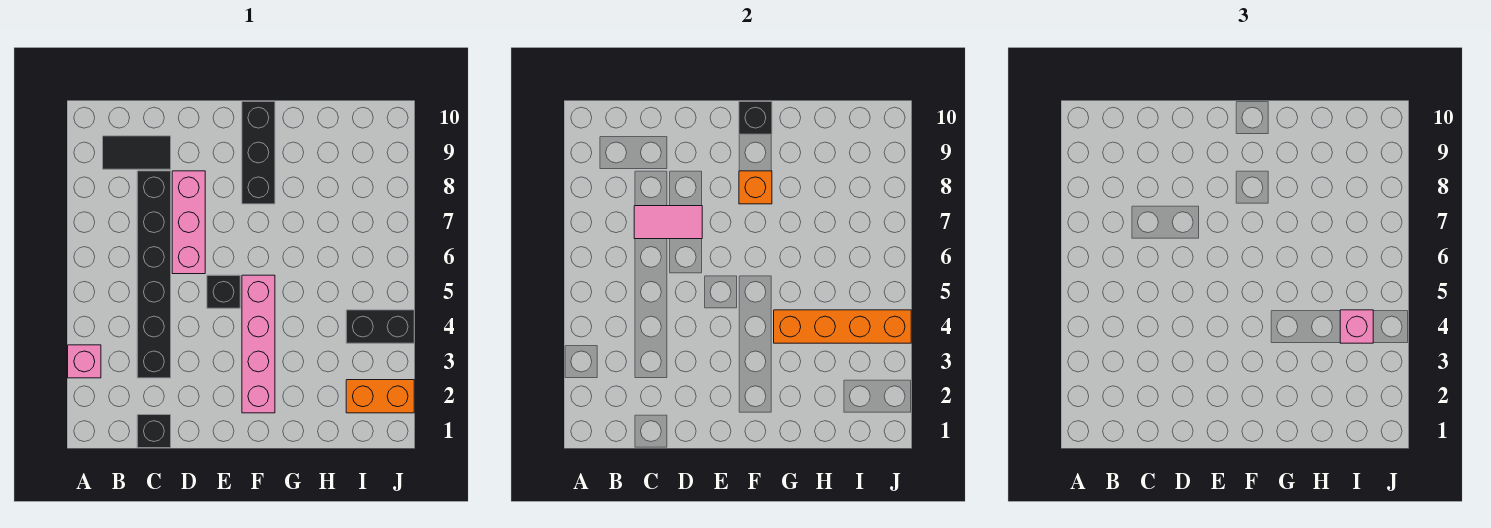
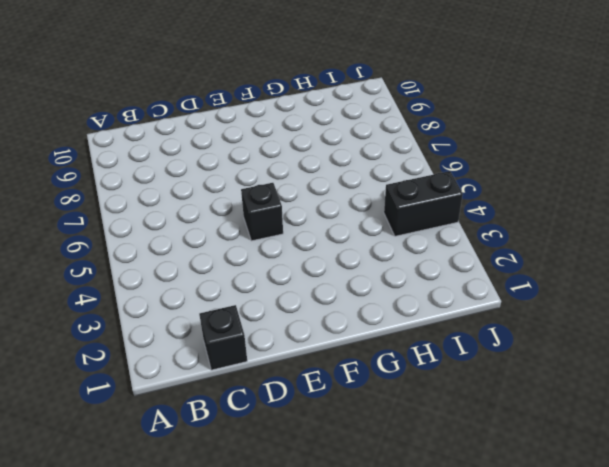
none -> pink 1x1 brick [68,345,101,378]
none -> black 1x2 tile [103,136,171,169]
none -> black 1x6 brick [137,171,171,378]

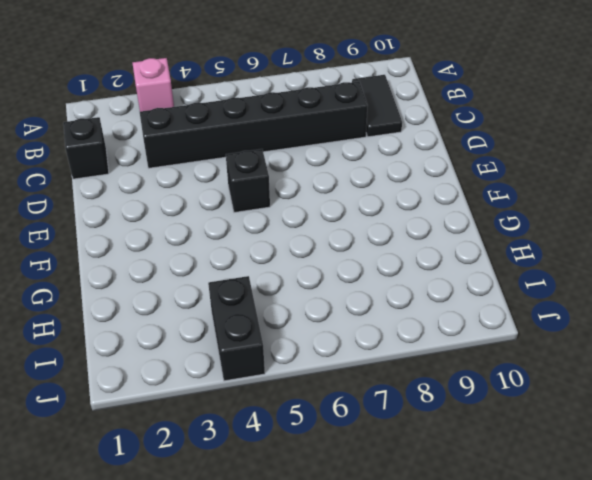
none -> pink 1x3 brick [172,171,205,274]
none -> pink 1x4 brick [242,275,275,413]
none -> black 1x3 brick [242,101,275,204]

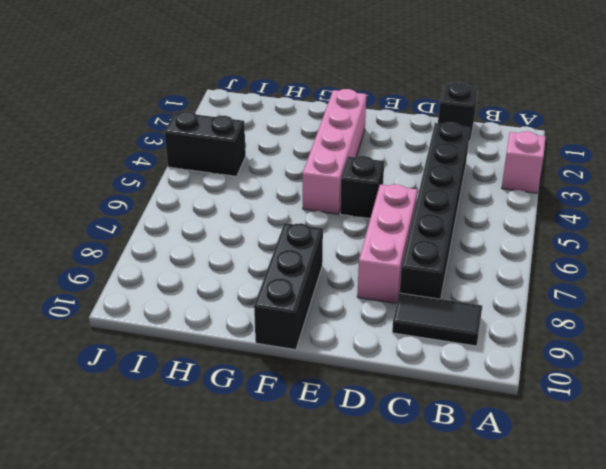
none -> orange 1x2 brick [346,380,414,413]
none -> pink 1x2 tile [634,206,702,239]
none -> orange 1x1 brick [739,171,772,204]

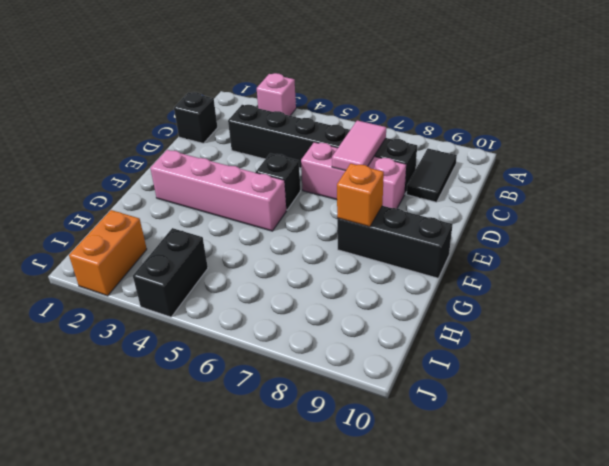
none -> black 1x1 brick [739,101,772,134]
none -> orange 1x4 brick [774,310,911,343]
none -> pink 1x1 brick [1340,310,1373,343]

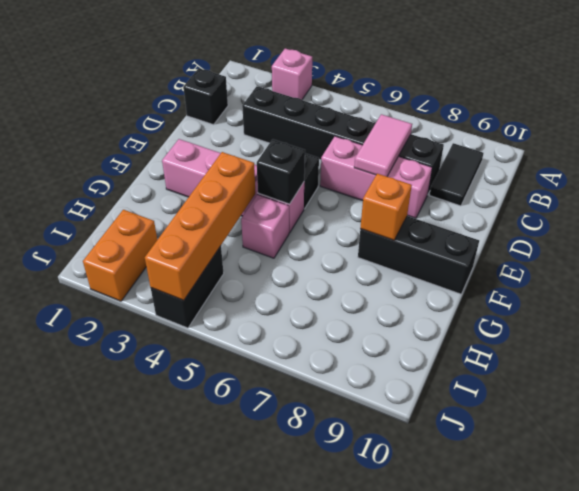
black 1x1 brick [257,139,305,204] -> black 1x1 brick moved to [739,101,772,134]
pink 1x1 brick [241,195,289,258] -> pink 1x1 brick moved to [1340,310,1373,343]

